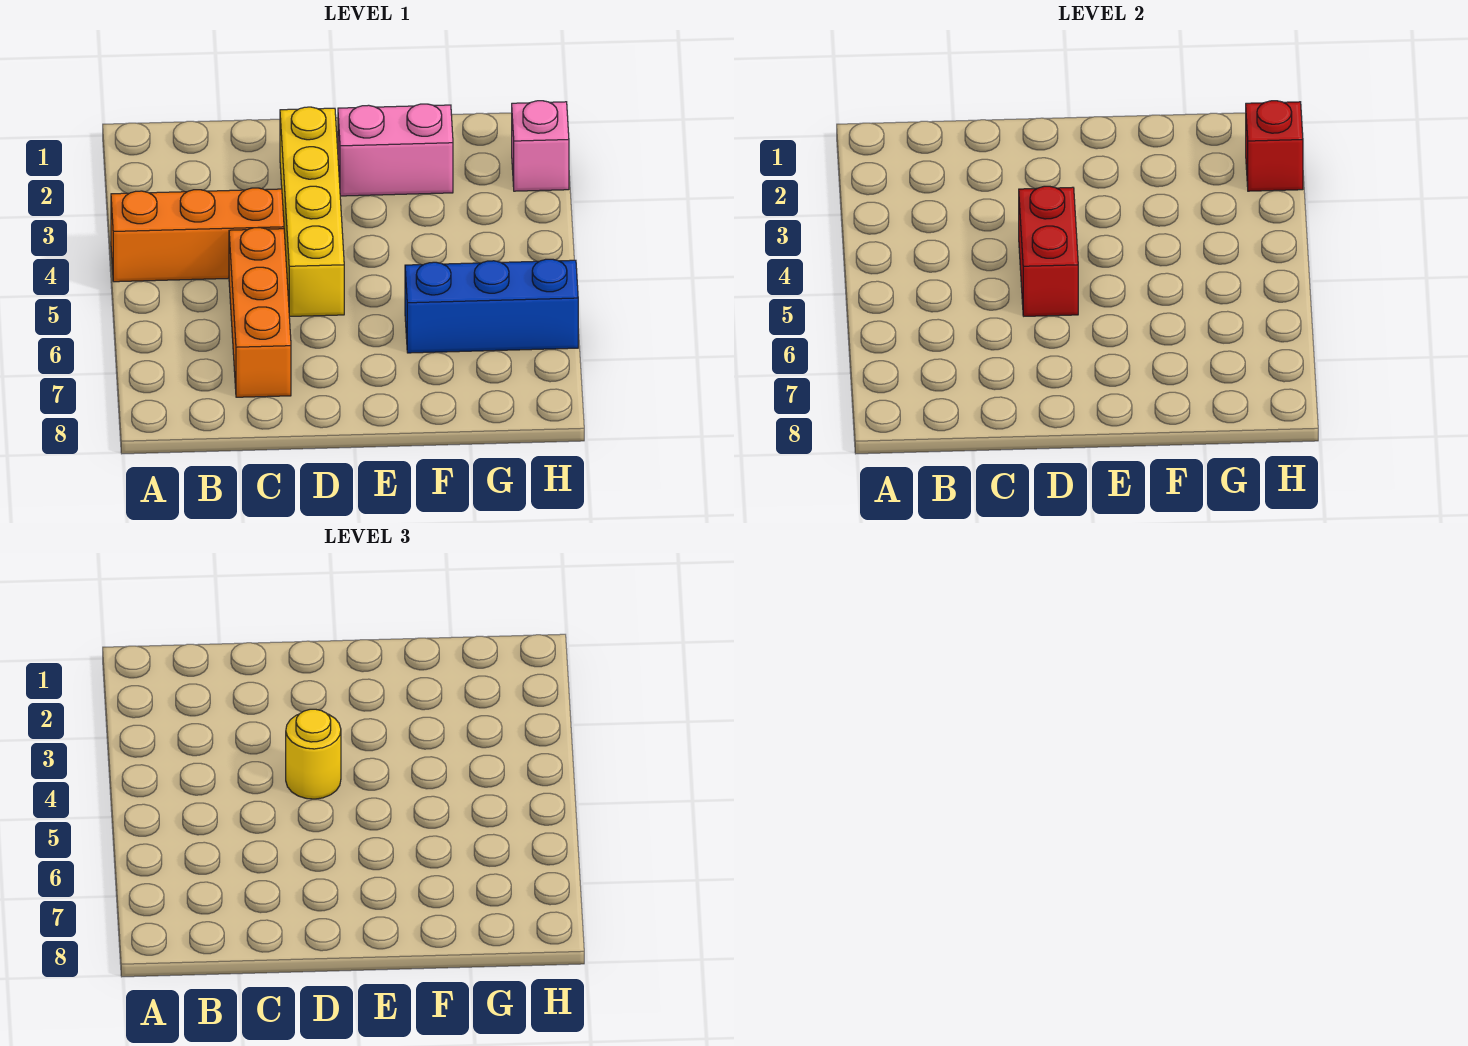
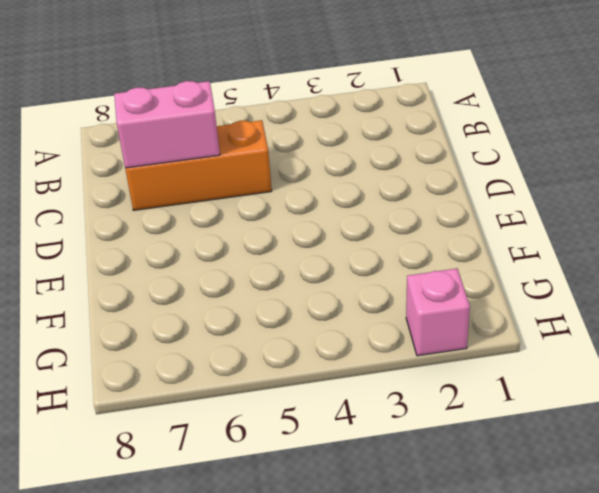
pink 1x2 brick [114,81,220,168] -> pink 1x2 brick turned to [338,104,453,196]
none -> orange 1x3 brick [111,188,284,282]
none -> yellow 1x4 brick [280,107,344,317]

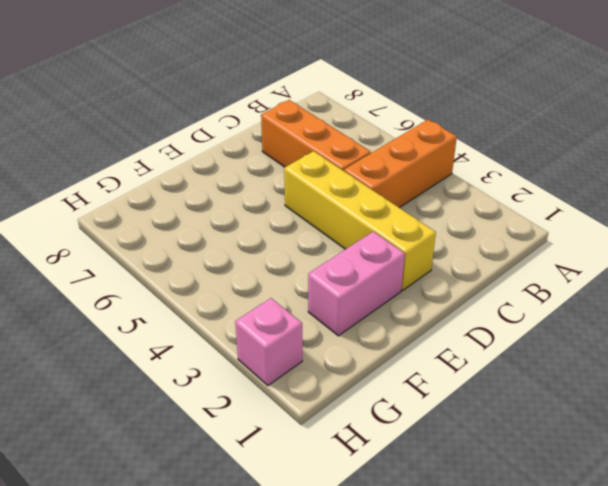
none -> blue 1x3 brick [405,259,578,353]
none -> red 1x2 brick [1019,186,1078,316]

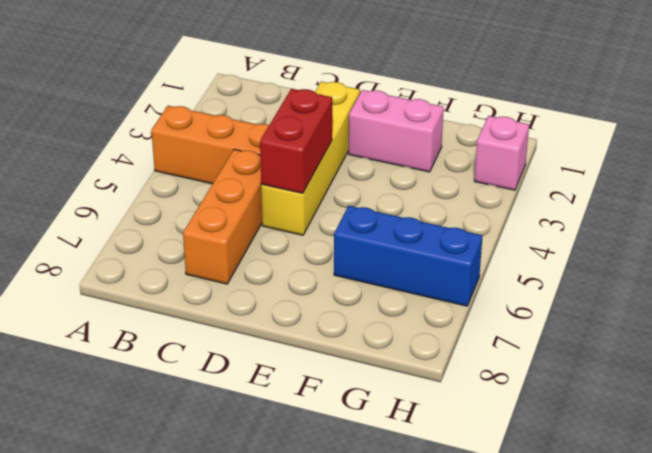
none -> red 1x1 brick [1246,101,1303,191]
none -> yellow 1x1 round brick [286,709,341,799]

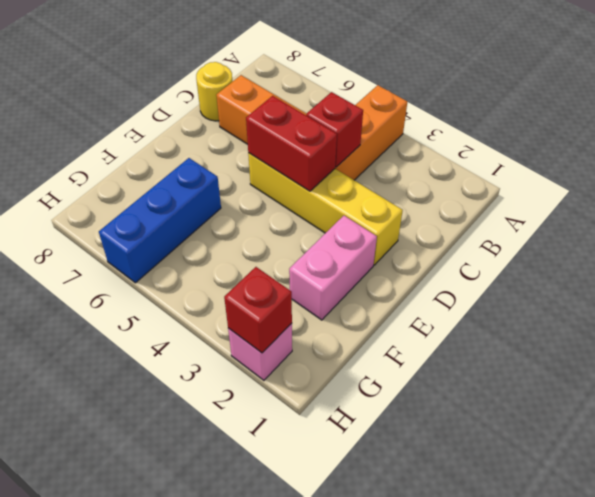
red 1x1 brick [306,92,363,167] -> none
yellow 1x1 round brick [196,62,233,121] -> yellow 1x1 round brick moved to [286,709,341,799]

